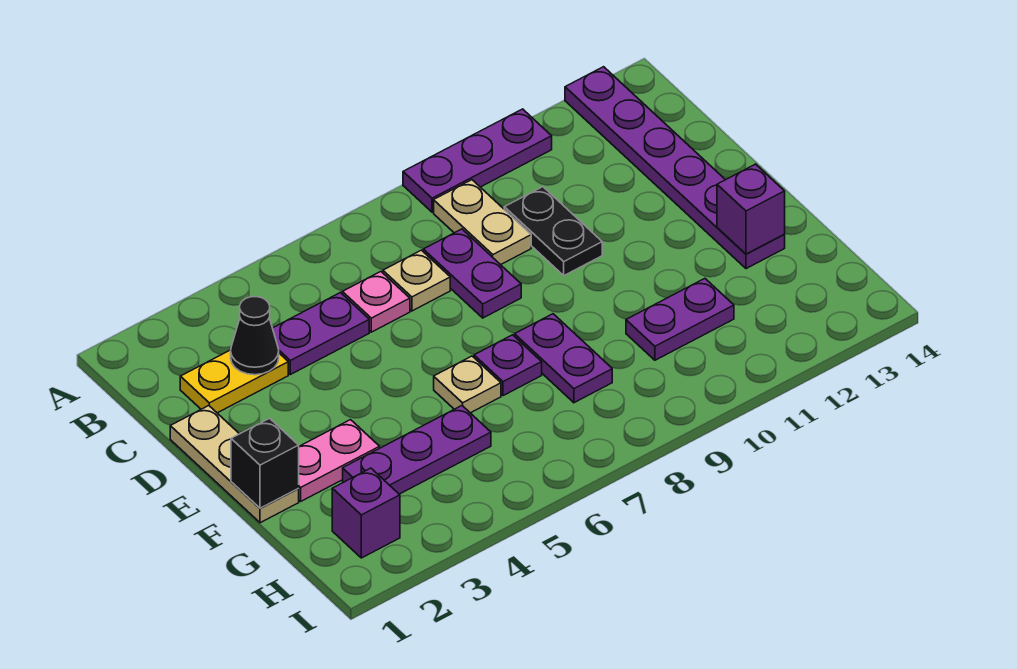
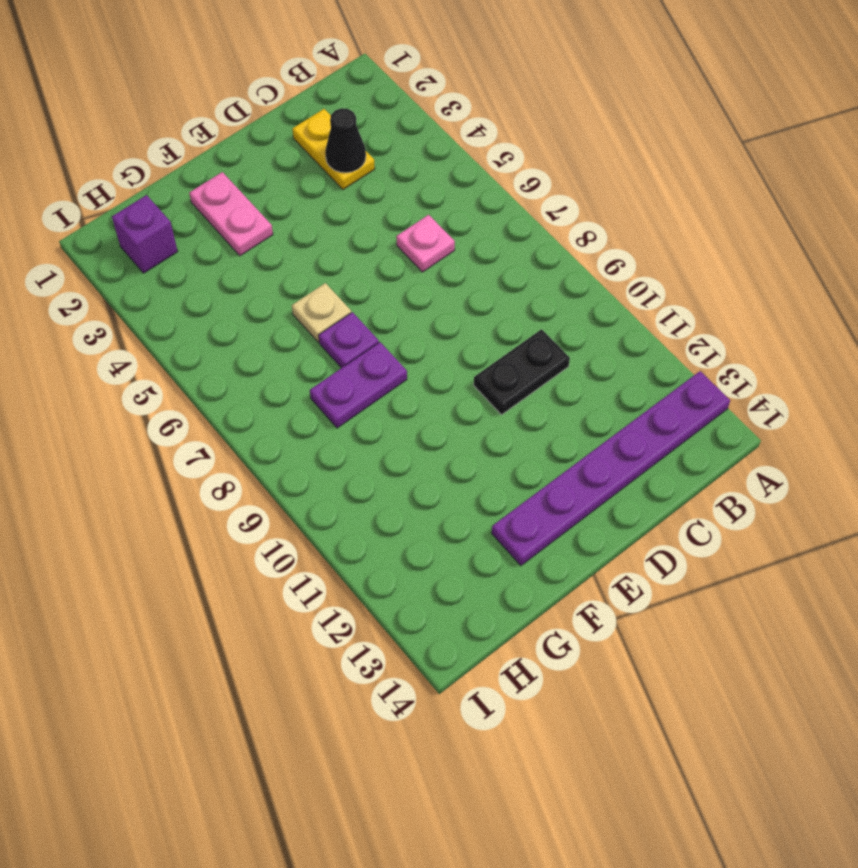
none -> purple 1x3 plate [403,109,552,212]
none -> tan 1x2 plate [434,180,531,265]
none -> purple 1x2 plate [273,293,369,375]

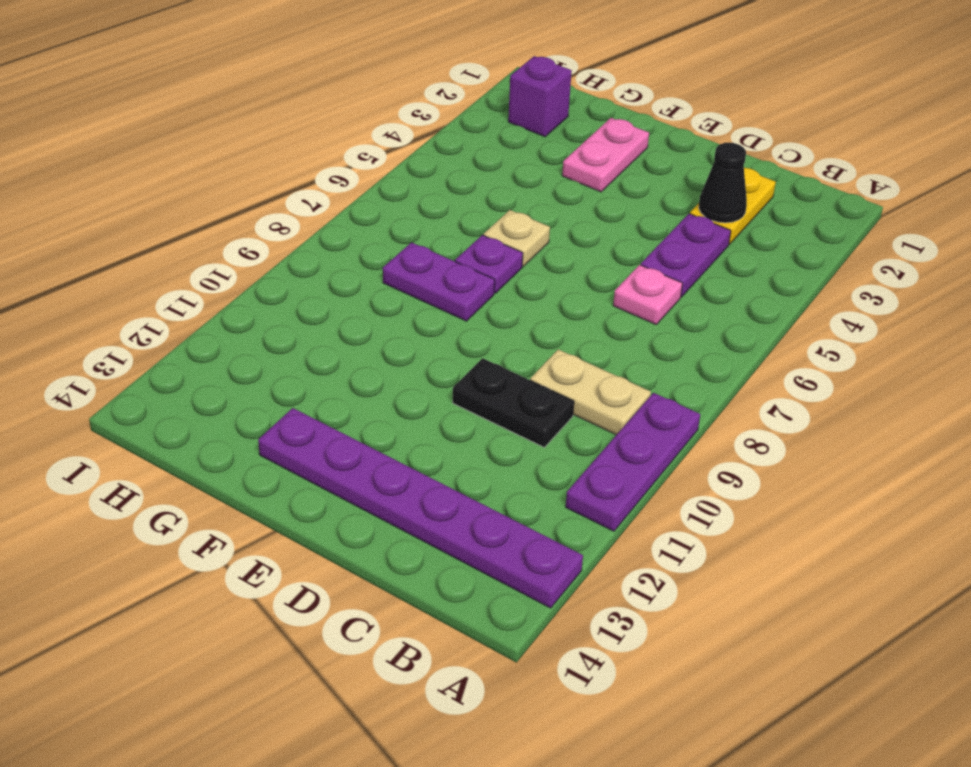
none -> tan 1x1 plate [383,250,450,311]
none -> purple 1x2 plate [423,229,521,318]
none -> tan 1x3 plate [170,406,299,523]

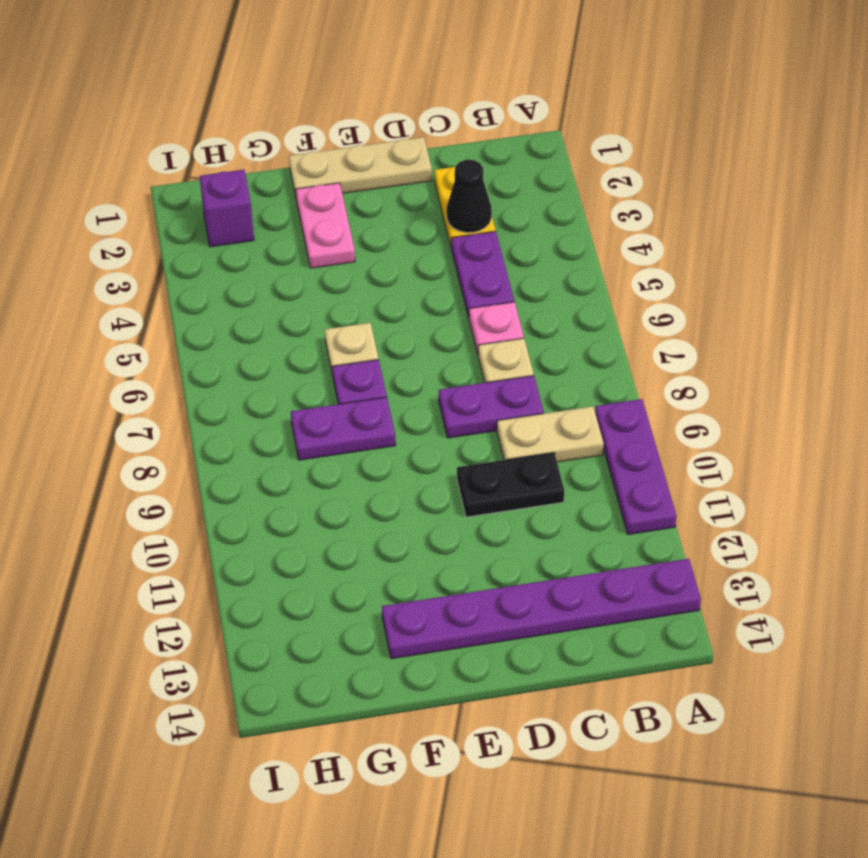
none -> purple 1x3 plate [343,406,491,494]
none -> purple 1x2 plate [626,279,734,360]
none -> black 1x1 brick [231,418,299,508]

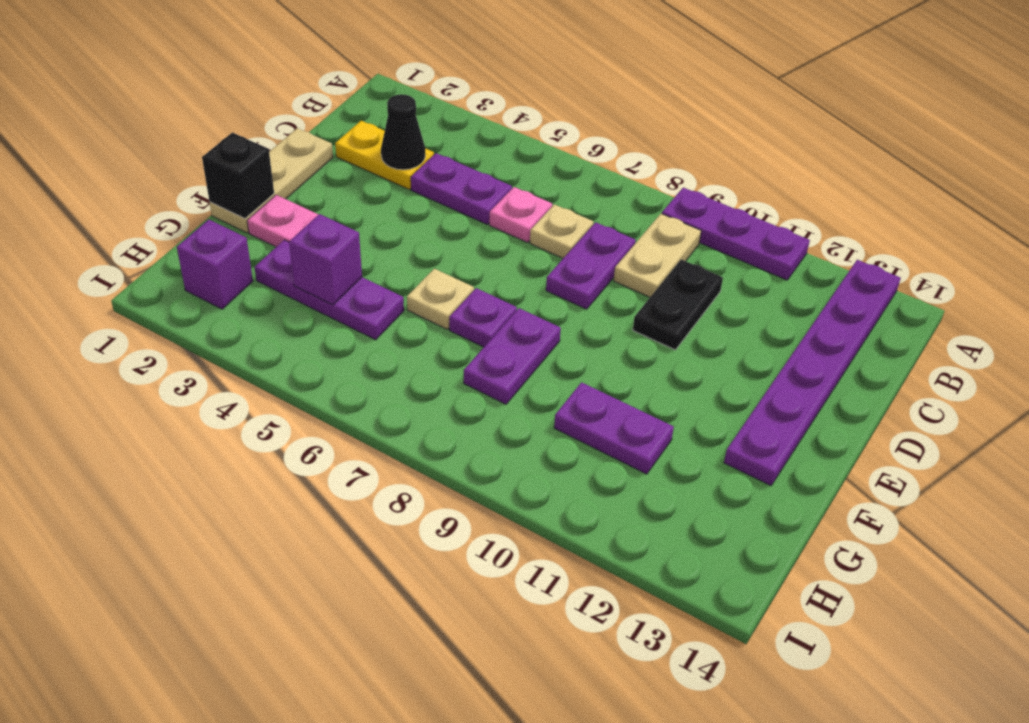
purple 1x1 brick [289,214,362,305] -> purple 1x1 brick moved to [717,164,785,254]

